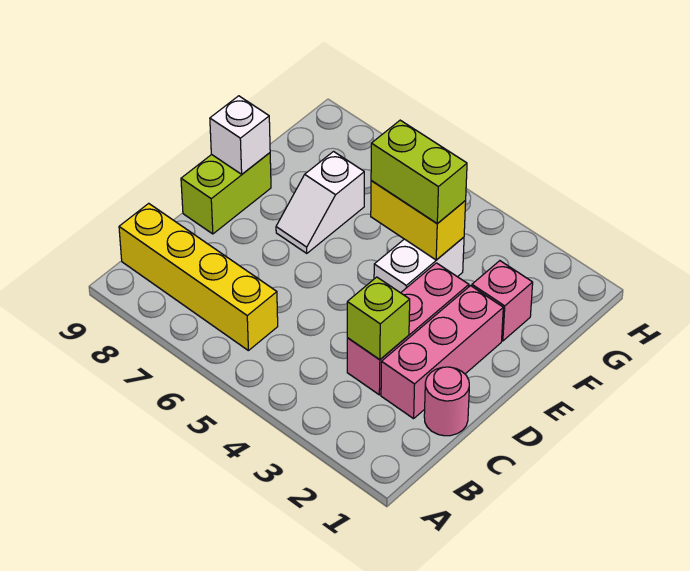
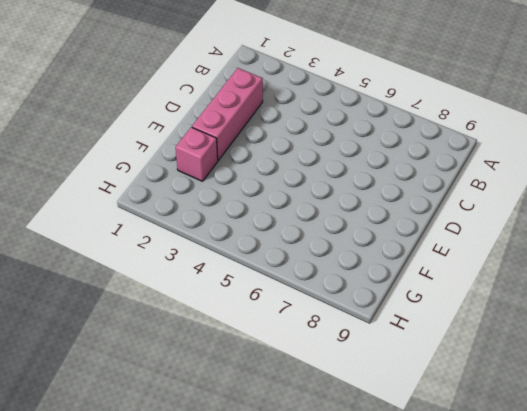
none -> yellow 1x4 brick [119,203,278,351]
none -> pink 1x1 round brick [424,367,469,436]
none -> pink 1x3 brick [347,263,469,395]

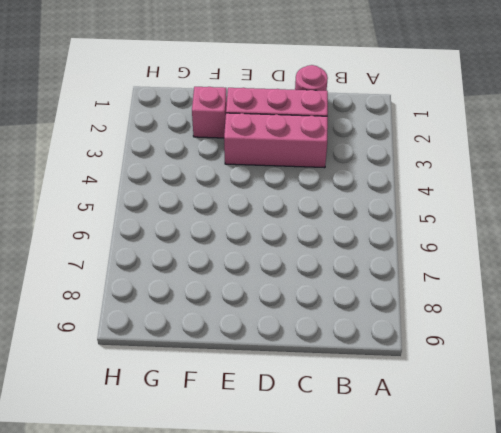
none -> yellow 1x4 brick [119,203,278,351]
none -> lime 1x2 brick [181,153,271,234]
none -> white 1x2 brick [374,237,464,293]

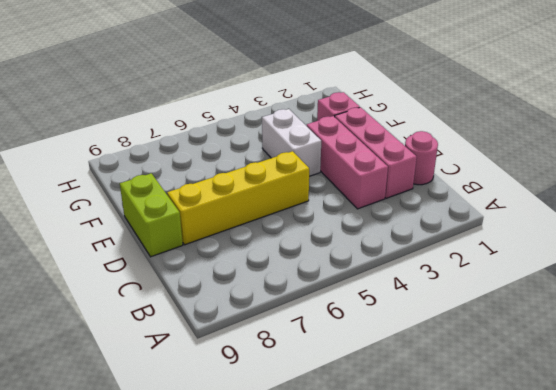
yellow 1x4 brick [167,151,310,245] -> yellow 1x4 brick moved to [119,203,278,351]
none -> white 1x2 slope [276,152,364,254]
none -> lime 1x1 brick [347,277,410,360]
none -> white 1x1 brick [210,96,270,174]

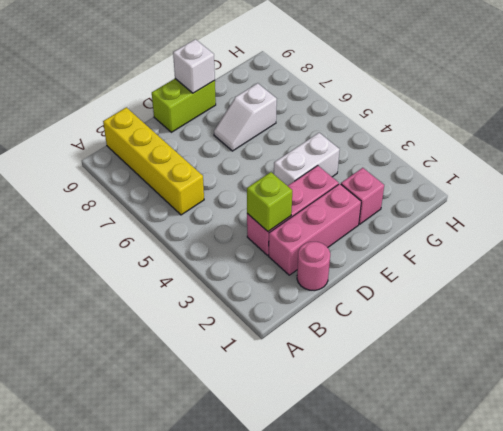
none -> yellow 1x2 brick [371,181,466,260]
none -> lime 1x2 brick [371,120,467,224]

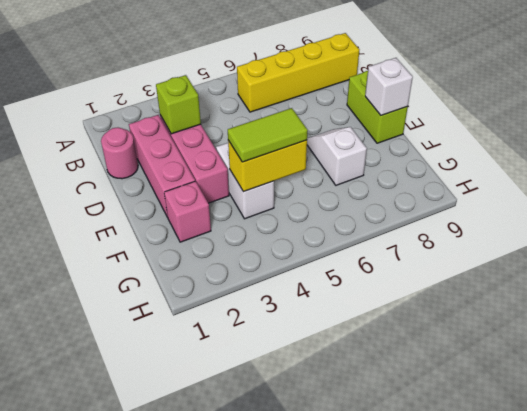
lime 1x2 tile [228,108,308,162] -> lime 1x2 brick [371,120,467,224]

